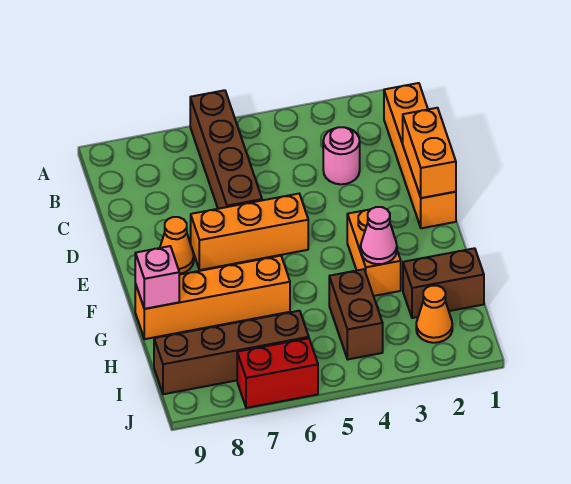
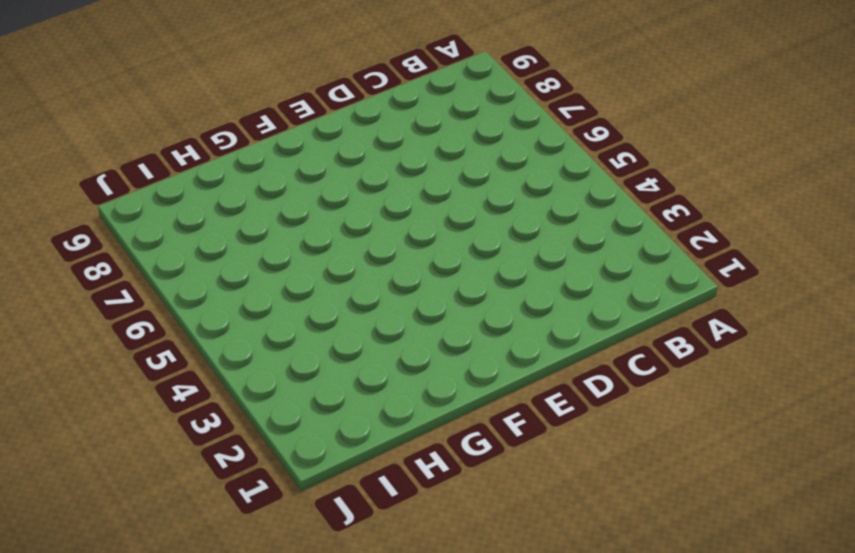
none -> brown 1x4 brick [190,90,262,209]
none -> orange 1x4 brick [384,83,456,228]
none -> pink 1x1 round brick [323,127,360,184]

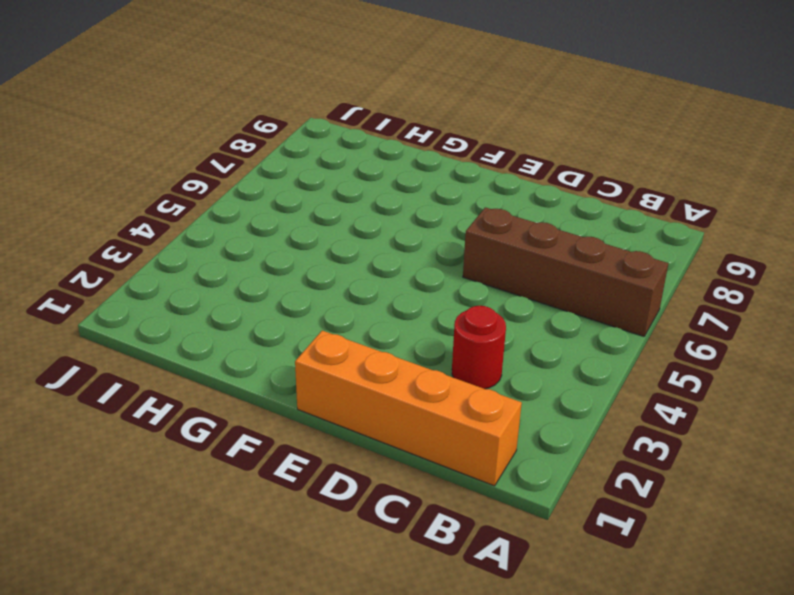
red 1x1 round brick [452,306,506,389] -> pink 1x1 round brick [323,127,360,184]
none -> orange 1x3 brick [191,194,308,270]
none -> orange 1x1 cone [160,217,194,274]
none -> orange 1x2 brick [347,209,401,296]

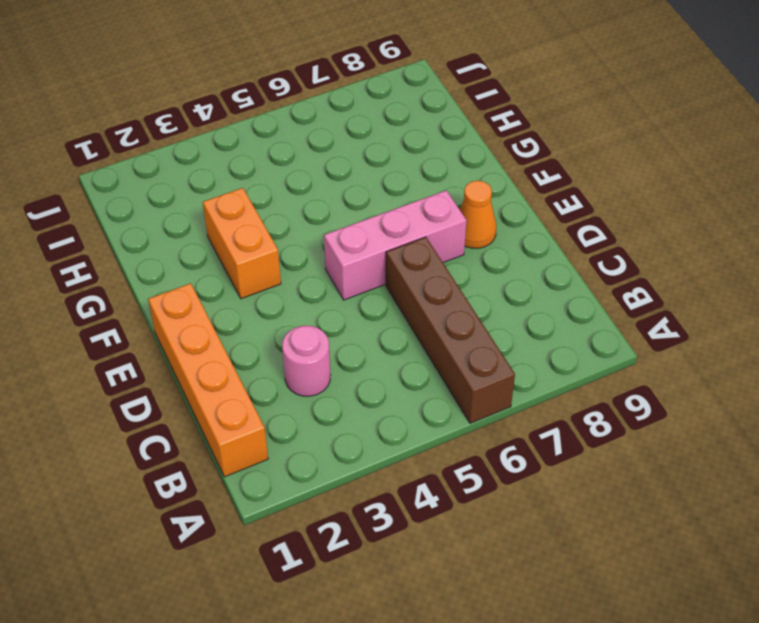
pink 1x3 brick [324,191,467,300] -> orange 1x3 brick [191,194,308,270]
none -> orange 1x4 brick [135,256,290,339]
none -> brown 1x2 brick [403,248,484,318]
none -> brown 1x2 brick [329,269,383,359]

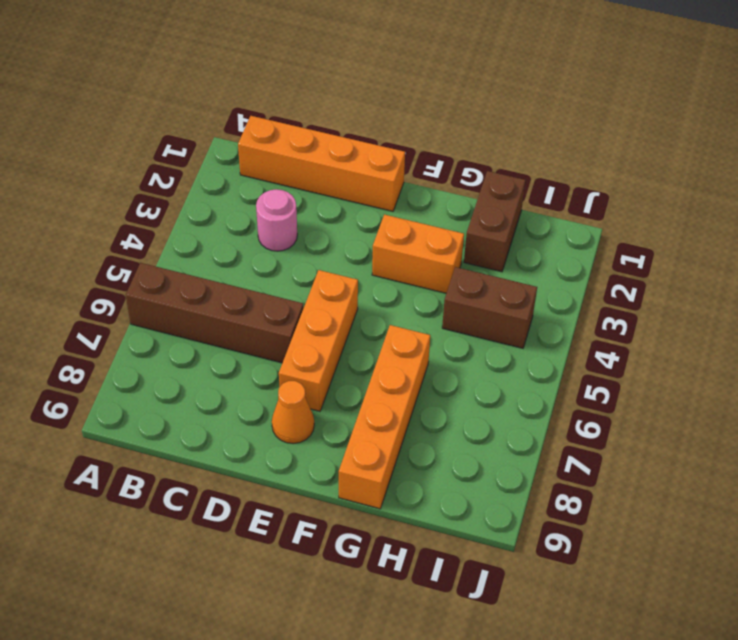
none -> orange 1x1 cone [416,286,452,343]
none -> brown 1x4 brick [154,311,309,394]
none -> red 1x2 brick [237,338,318,408]

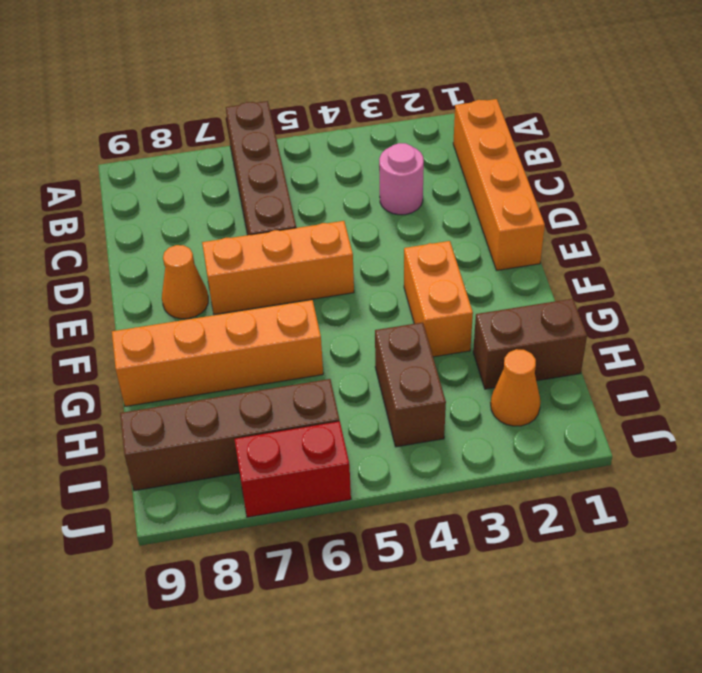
none -> orange 1x2 brick [403,108,456,198]
none -> pink 1x1 cone [361,207,397,264]
none -> pink 1x1 brick [135,246,179,309]

